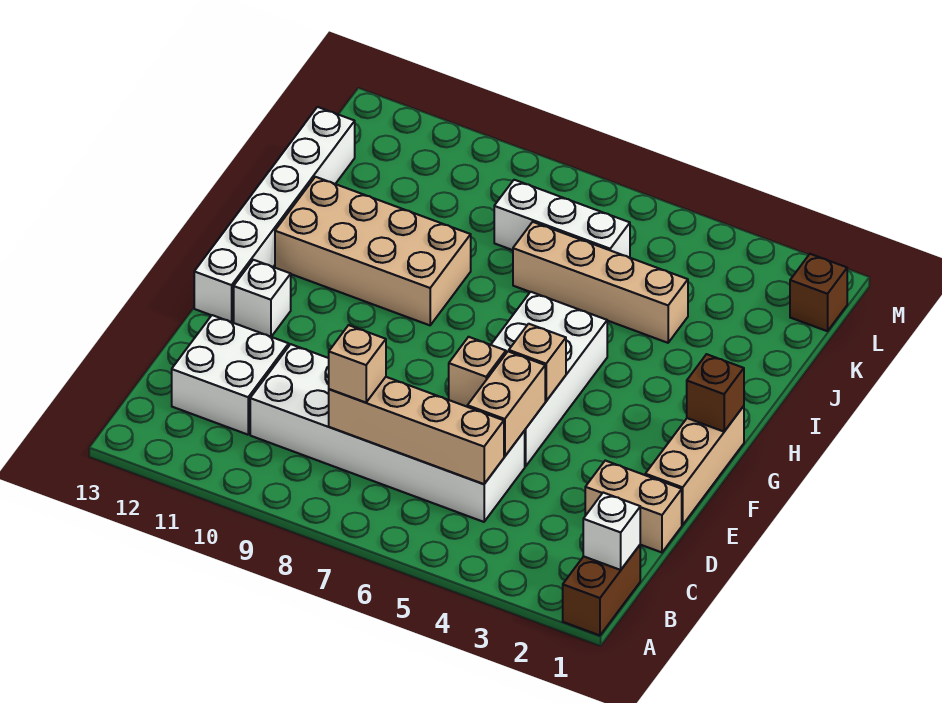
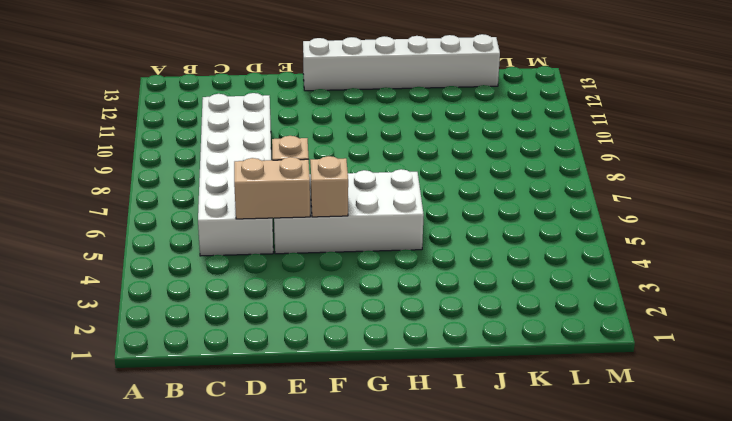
none -> brown 1x2 brick [563,545,640,635]
none -> white 2x2 brick [172,315,289,435]
none -> tan 1x2 brick [585,461,682,552]

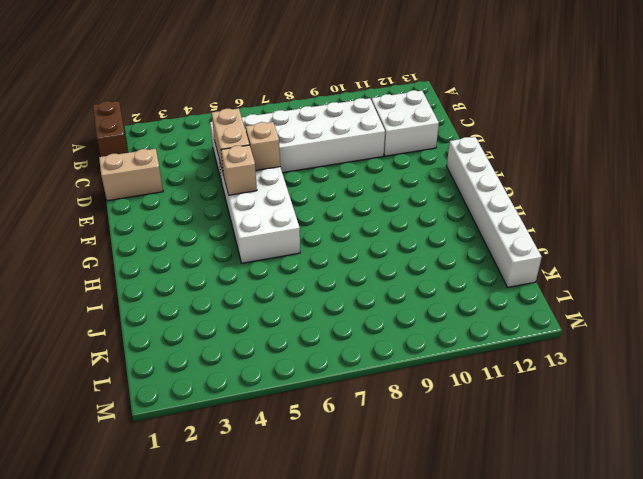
none -> tan 1x3 brick [645,406,744,525]
none -> white 1x1 brick [234,260,291,337]
none -> tan 2x4 brick [275,177,471,325]

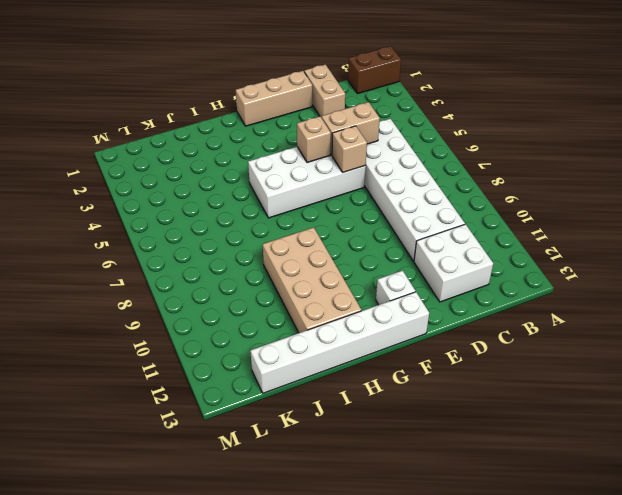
none -> tan 1x4 brick [513,222,688,343]
none -> white 1x3 brick [494,180,630,258]
none -> brown 1x1 brick [790,254,847,331]

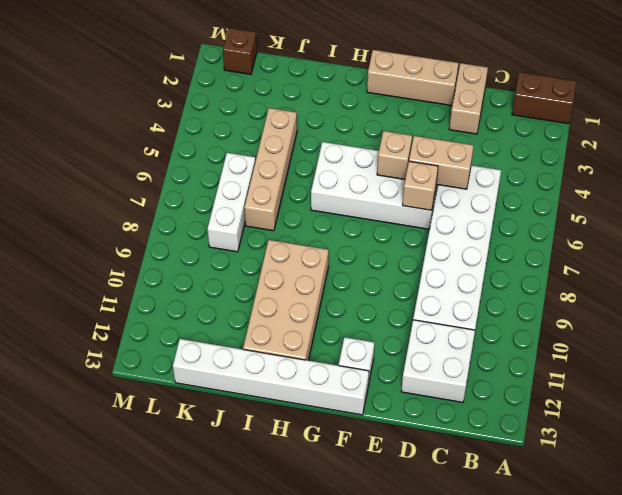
none -> white 1x1 brick [583,493,640,570]
none -> tan 1x4 brick [329,377,504,484]
none -> brown 1x1 brick [687,354,744,432]

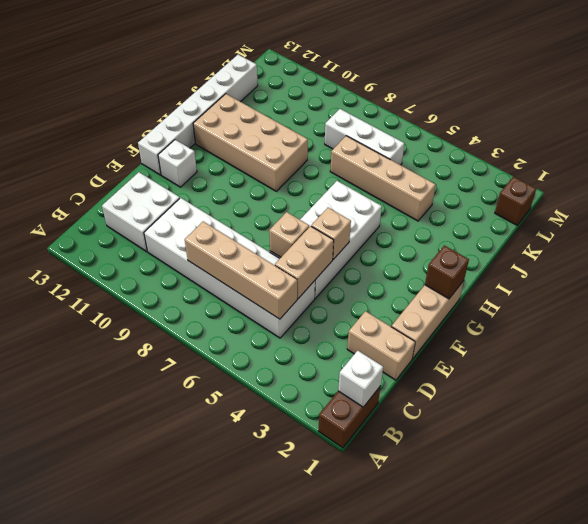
none -> tan 1x1 brick [329,325,386,403]

